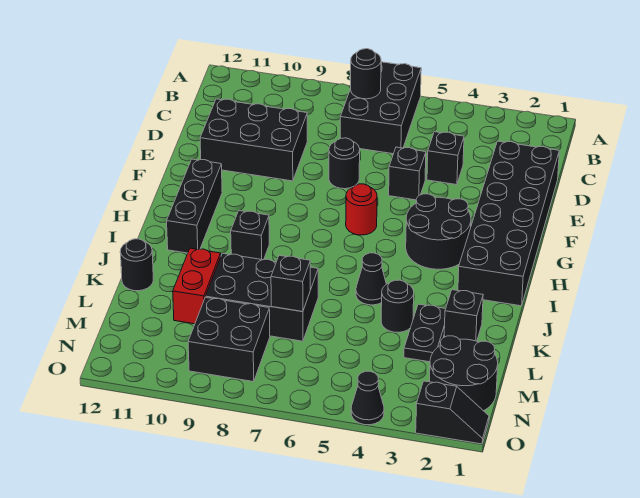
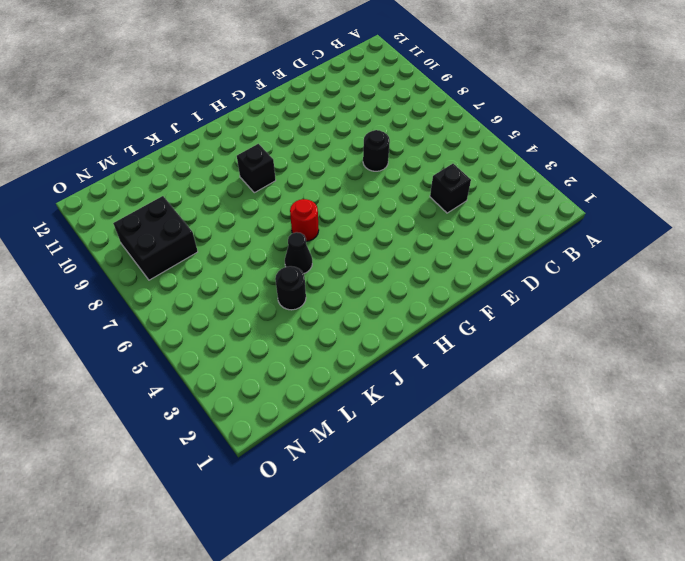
red 1x1 round brick [290,199,319,241] -> red 1x1 round brick moved to [346,184,377,235]
none -> black 2x3 brick [340,62,421,154]
none -> black 2x6 brick [458,141,559,306]
none -> black 2x3 brick [200,99,307,181]

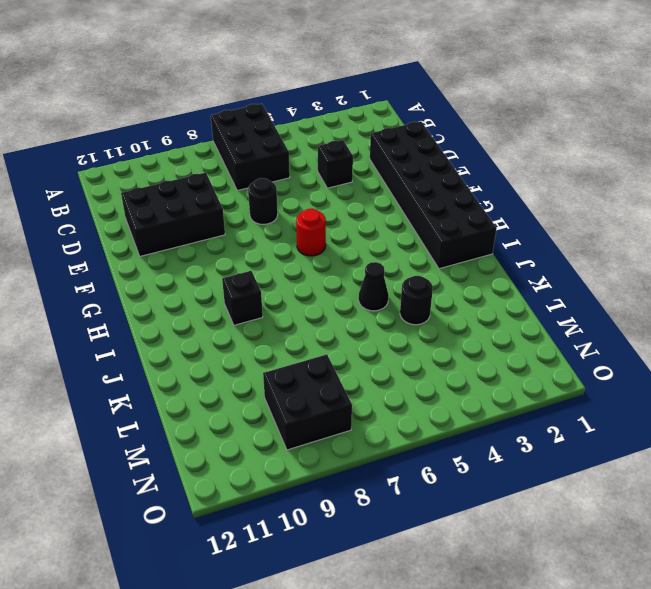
none -> black 1x1 brick [389,147,426,200]
none -> black 2x2 round brick [406,194,471,269]
none -> black 1x3 brick [167,159,222,253]

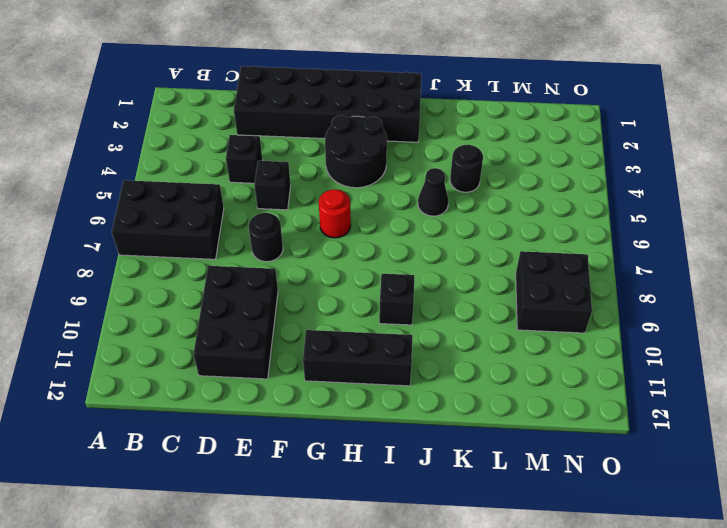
none -> black 1x1 brick [444,290,483,341]
none -> black 1x2 plate [404,304,445,362]
none -> black 2x3 brick [206,253,318,341]

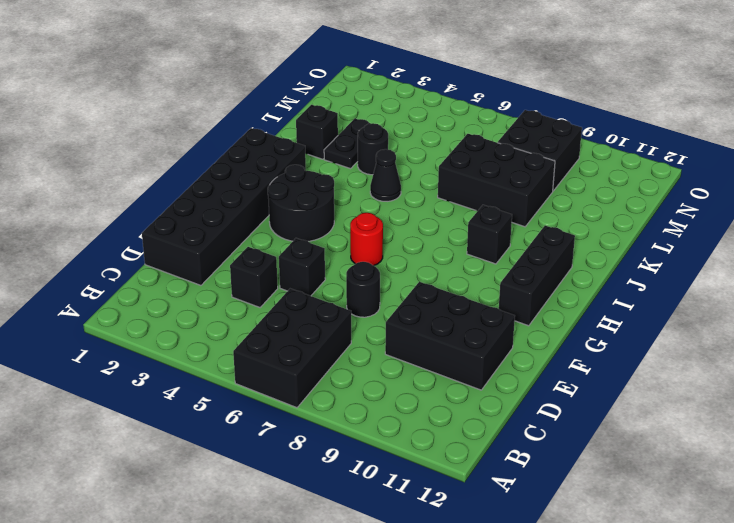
none -> red 1x2 brick [173,248,221,324]
none -> black 1x1 round brick [120,239,153,291]
none -> black 2x2 round brick [430,336,498,411]

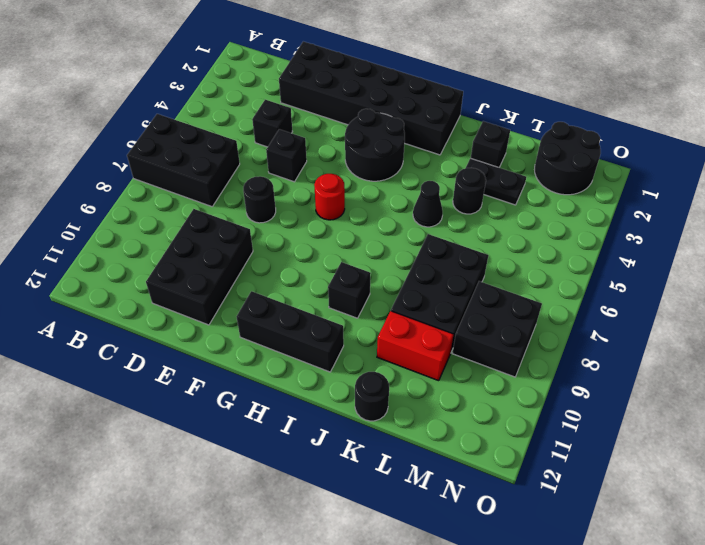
none -> black 1x2 slope [416,381,489,444]
none -> black 1x1 cone [351,371,384,425]
none -> black 1x1 round brick [351,49,381,99]

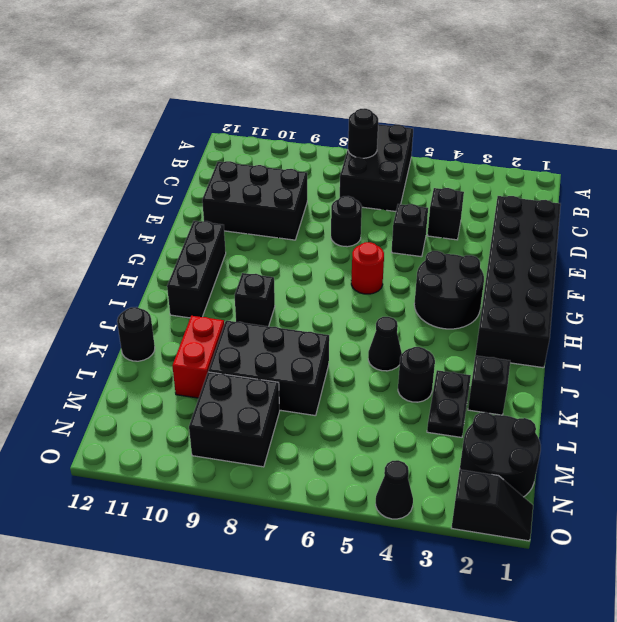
none -> black 1x1 brick [271,255,310,312]

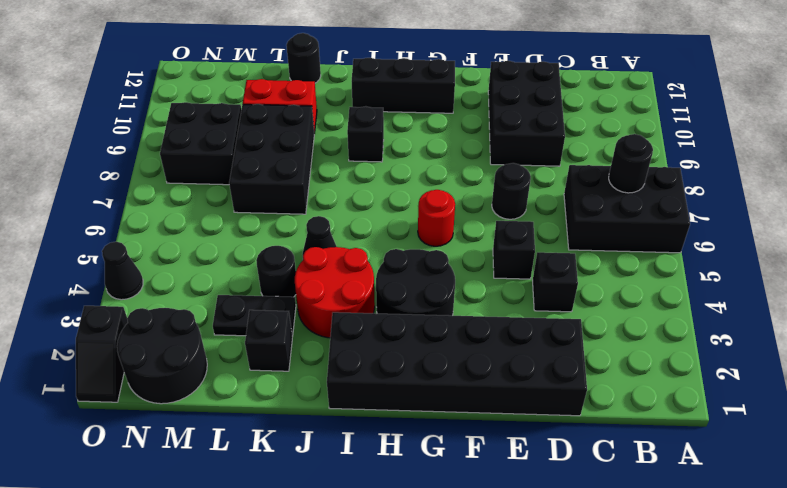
red 2x2 round brick [295,247,375,338] -> none
none -> black 1x1 brick [271,255,310,312]

